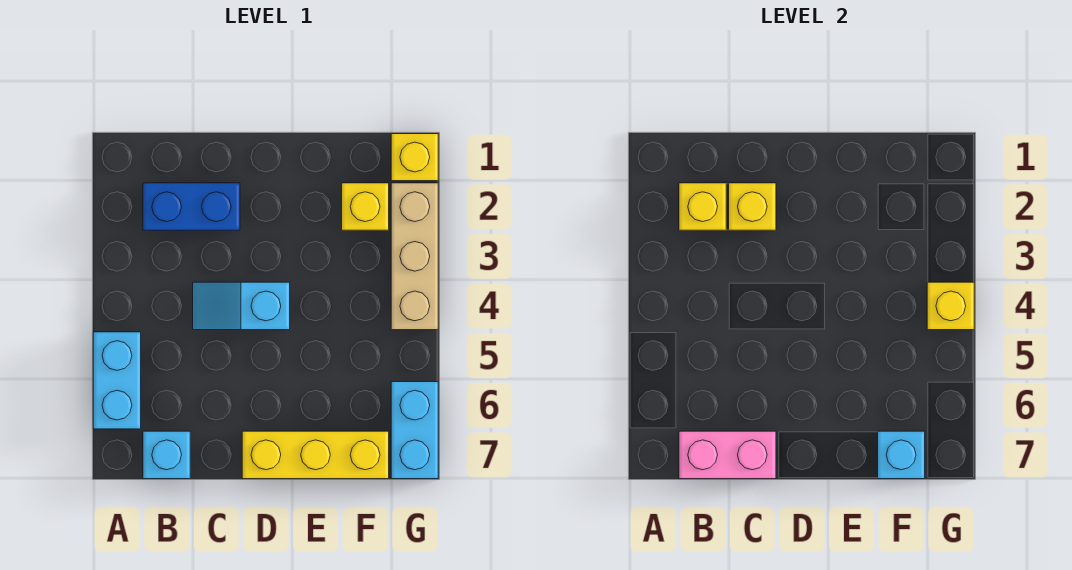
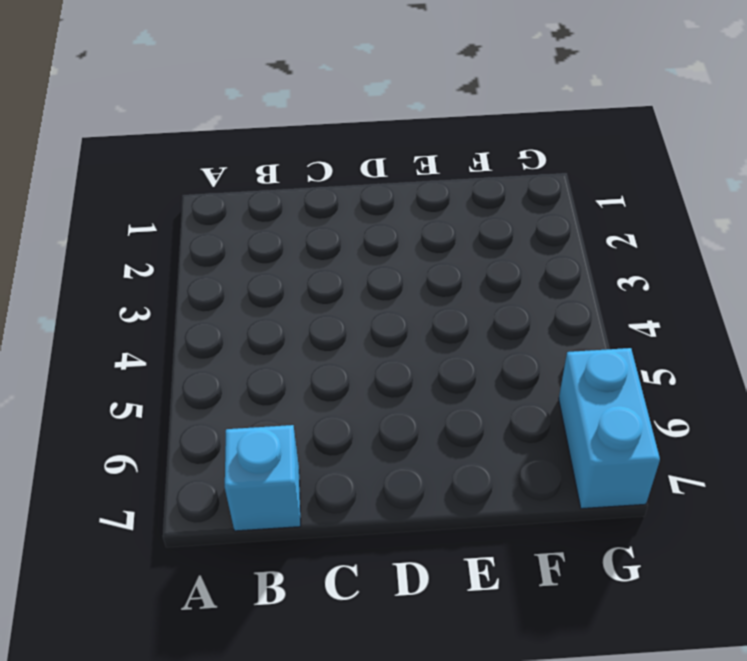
none -> cyan 1x2 brick [93,332,141,429]
none -> blue 1x2 brick [143,183,240,230]
none -> cyan 1x2 slope [193,282,290,330]

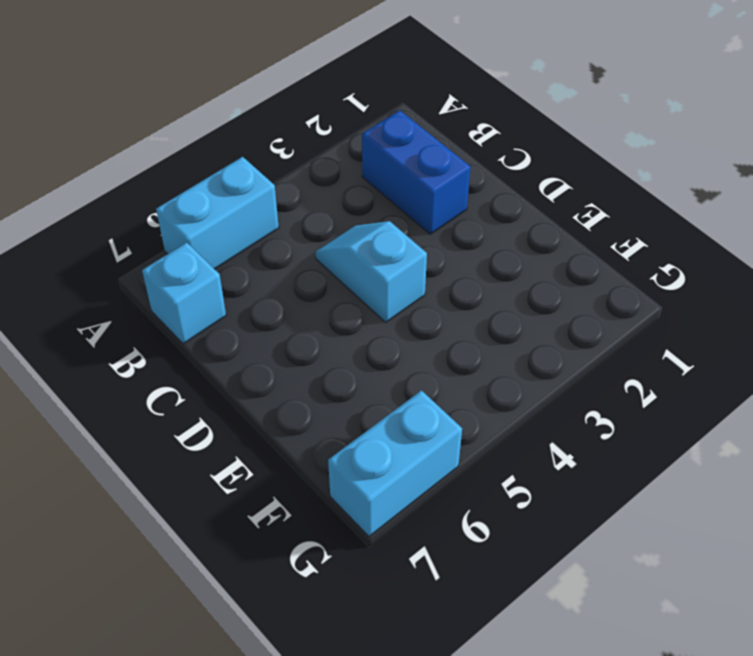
none -> yellow 1x3 brick [242,431,389,479]
none -> yellow 1x1 brick [342,183,389,230]
none -> yellow 1x1 brick [391,134,438,181]

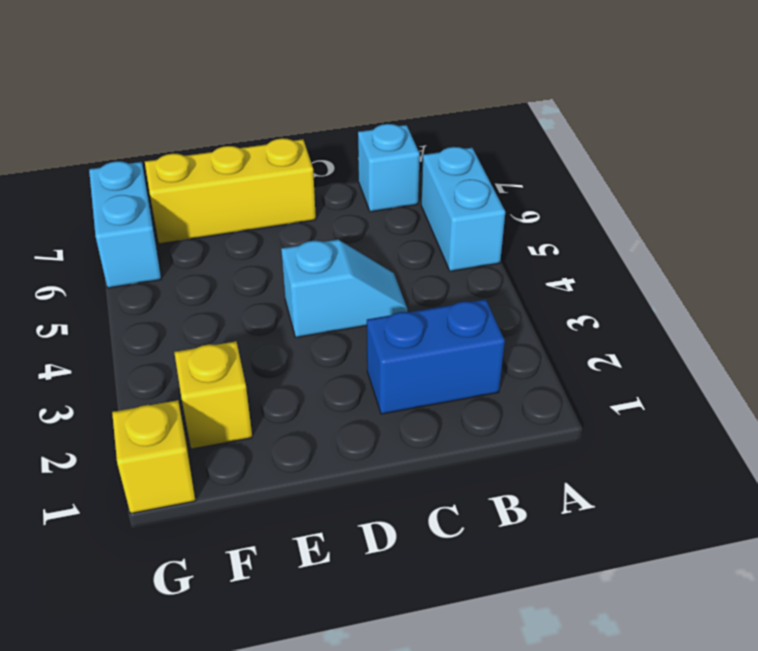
none -> tan 1x3 brick [391,183,438,330]
none -> yellow 1x1 brick [679,183,726,230]
none -> pink 1x2 brick [679,431,776,479]

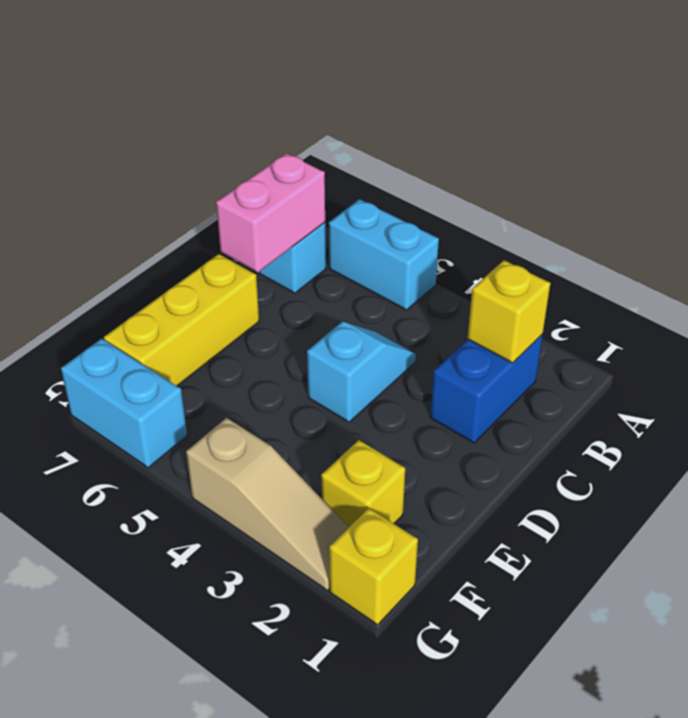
tan 1x3 slope [186,418,349,591] -> tan 1x3 brick [391,183,438,330]
none -> yellow 1x1 brick [729,183,776,230]
none -> cyan 1x1 brick [878,431,925,479]
none -> yellow 1x1 brick [927,282,974,330]

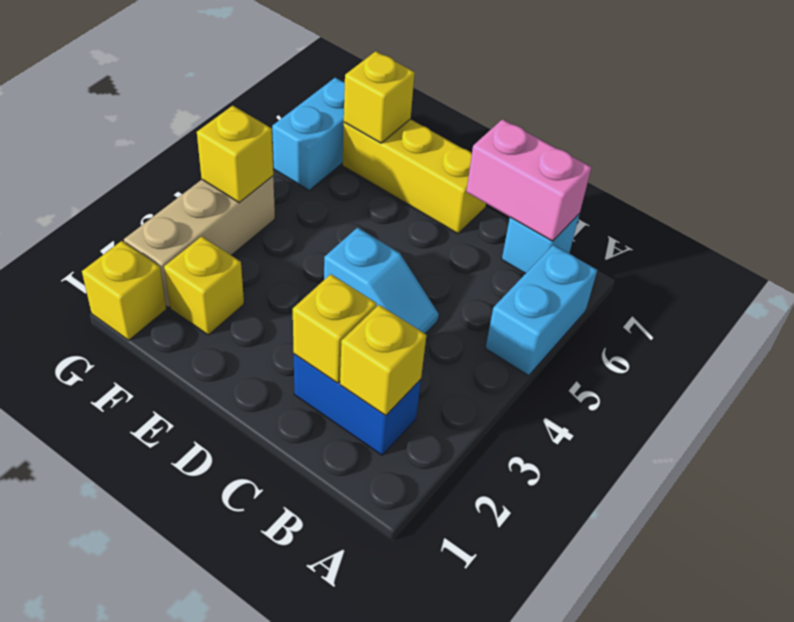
yellow 1x1 brick [344,51,415,143] -> cyan 1x1 brick [878,431,925,479]

